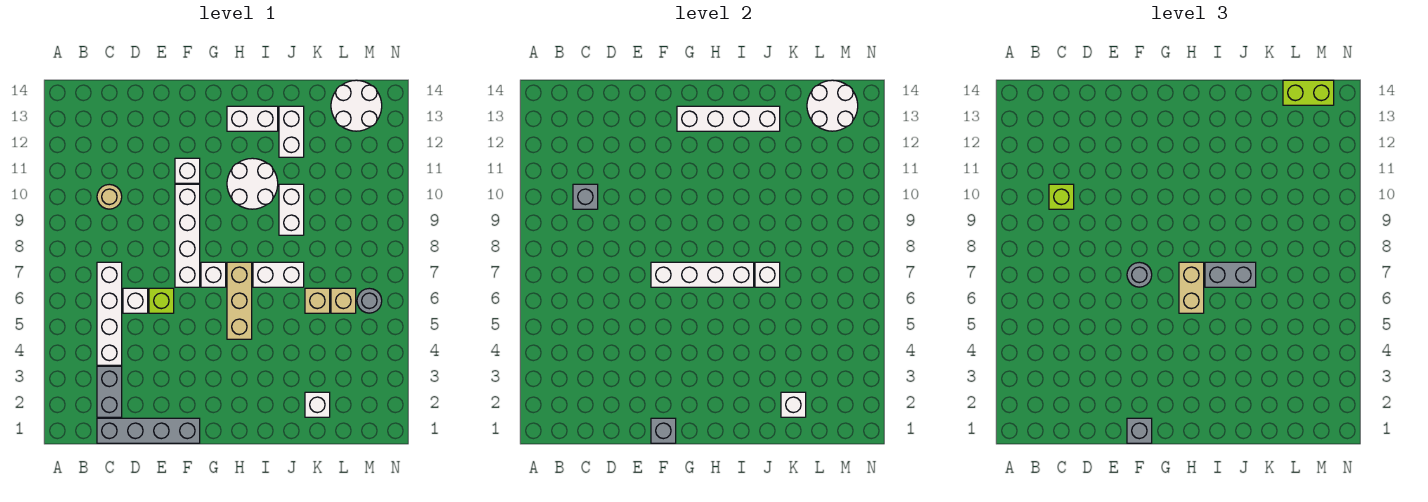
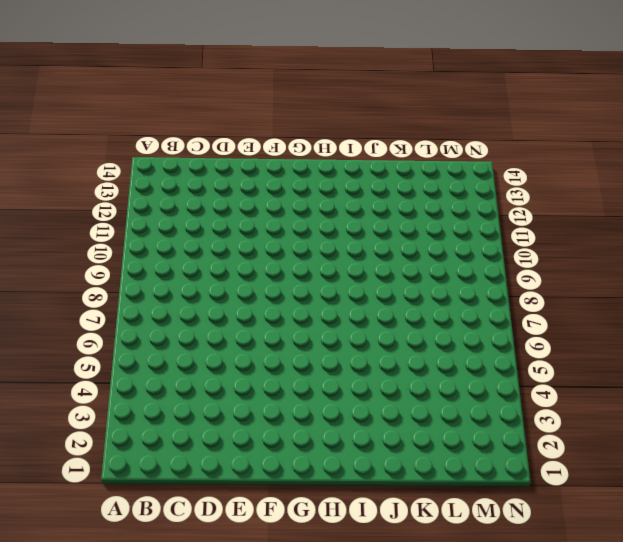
none -> grey 1x4 brick [97,418,200,443]
none -> grey 1x2 brick [97,366,122,417]
none -> white 1x4 brick [97,262,122,365]
none -> tan 1x1 round brick [97,184,122,209]

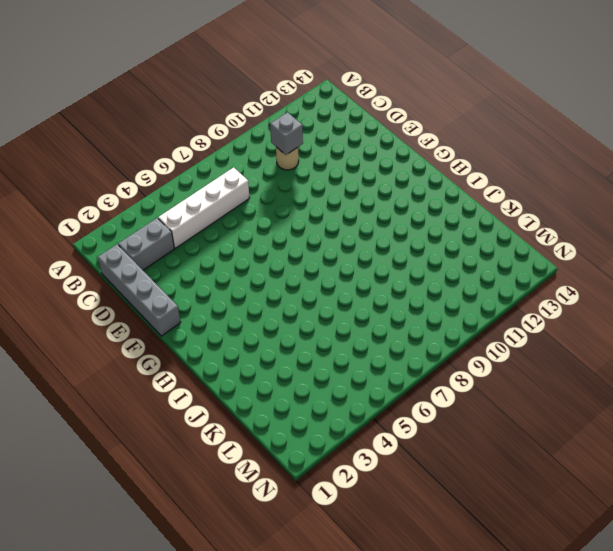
none -> white 1x1 brick [123,288,148,313]
none -> lime 1x1 brick [149,288,174,313]
none -> white 1x4 brick [175,184,200,287]
none -> white 1x1 brick [175,158,200,183]

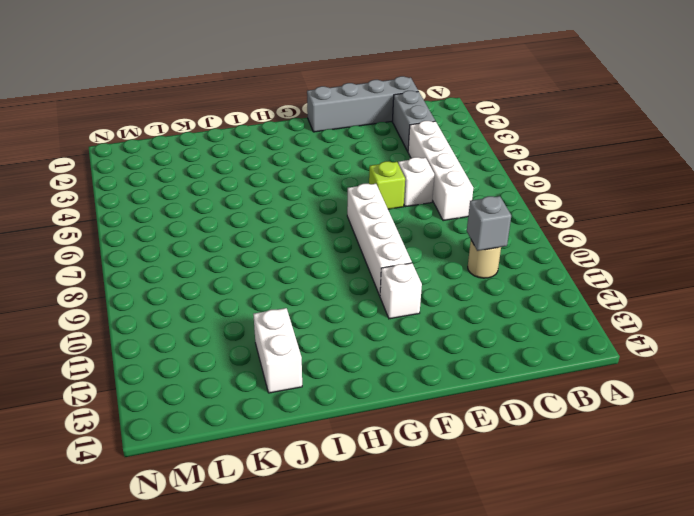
none -> white 1x1 brick [201,262,226,287]
none -> tan 1x3 brick [227,262,252,339]
none -> white 2x2 round brick [227,158,278,209]
none -> white 1x2 brick [227,106,278,131]

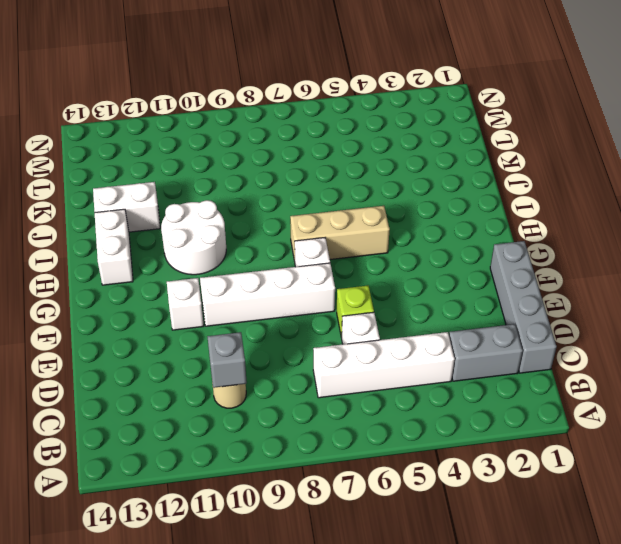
none -> white 1x2 brick [253,262,304,287]
none -> white 1x2 brick [279,184,304,235]
none -> white 1x1 brick [305,392,330,417]
none -> tan 1x1 brick [305,288,330,313]

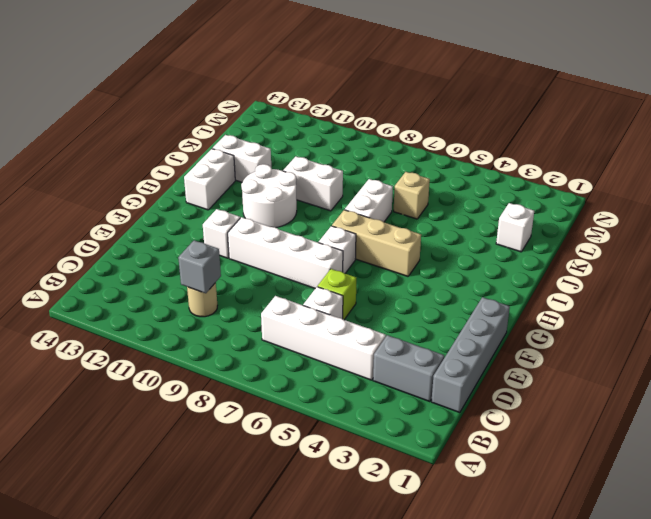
none -> tan 1x1 brick [331,288,356,313]
none -> white 2x2 round brick [331,80,382,131]
none -> grey 1x1 round brick [357,288,382,313]
none -> grey 1x1 brick [651,418,676,443]

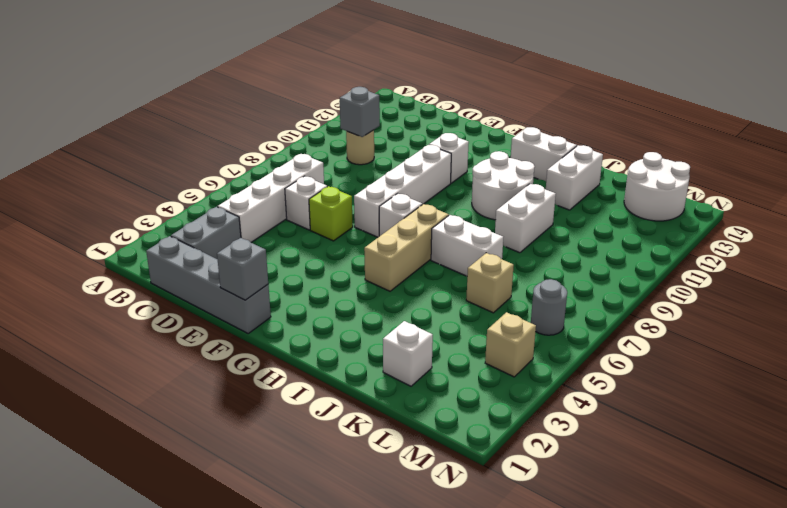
tan 1x1 brick [485,312,536,377] -> tan 1x1 brick moved to [331,288,356,313]
none -> white 1x4 brick [651,262,754,287]
none -> white 1x4 brick [677,106,780,131]
none -> white 1x1 brick [755,262,780,287]
none -> white 1x1 brick [781,392,806,417]

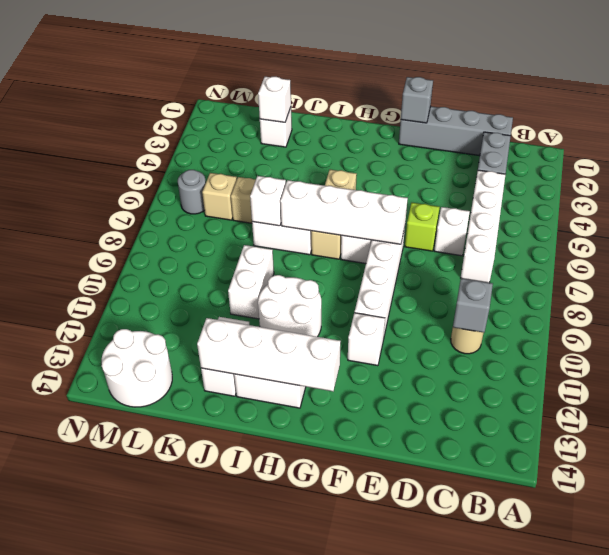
none -> white 2x2 round brick [807,80,858,131]
none -> lime 1x1 brick [1049,184,1074,209]
none -> grey 1x1 brick [1127,418,1152,443]
none -> grey 1x1 round brick [1127,262,1152,287]

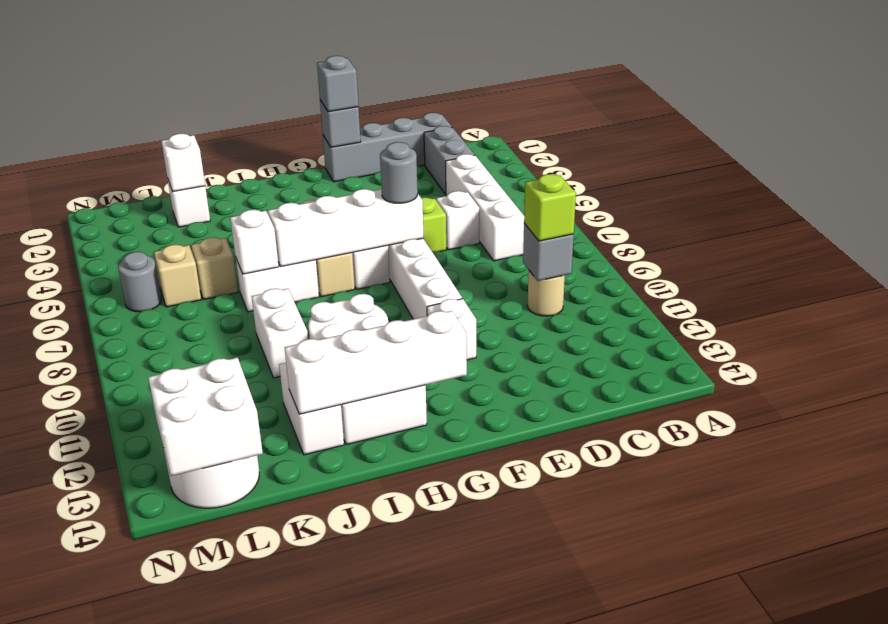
white 2x2 brick [148,357,263,476] -> white 2x2 round brick [807,80,858,131]
none -> tan 1x2 brick [1179,262,1204,313]
none -> grey 1x2 brick [1205,262,1256,287]
none -> lime 1x2 brick [1283,80,1334,105]

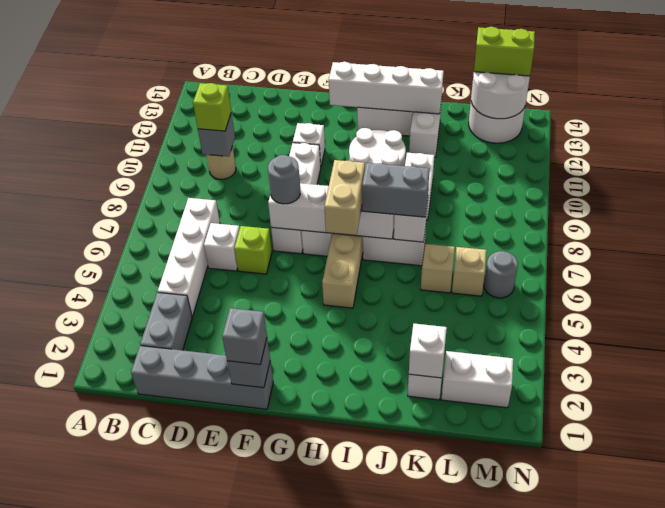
white 1x2 brick [441,351,513,408] -> none

